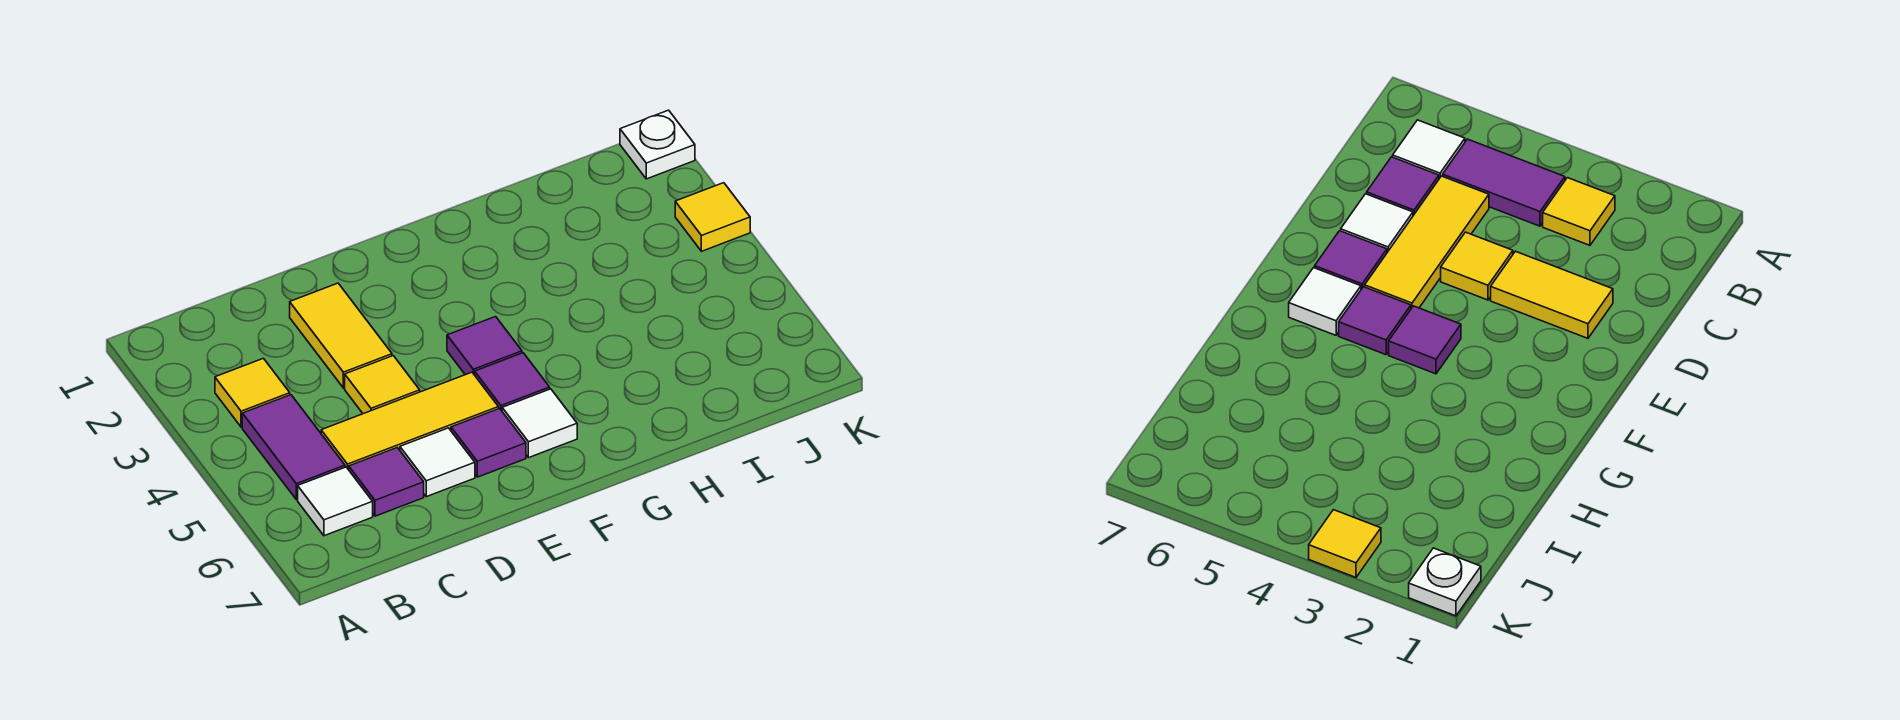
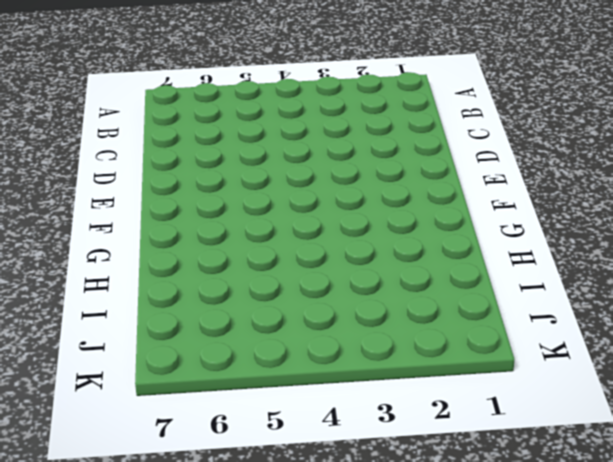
none -> yellow 1x1 tile [215,358,290,427]
none -> purple 1x2 tile [242,395,345,499]
none -> white 1x1 tile [298,467,373,536]

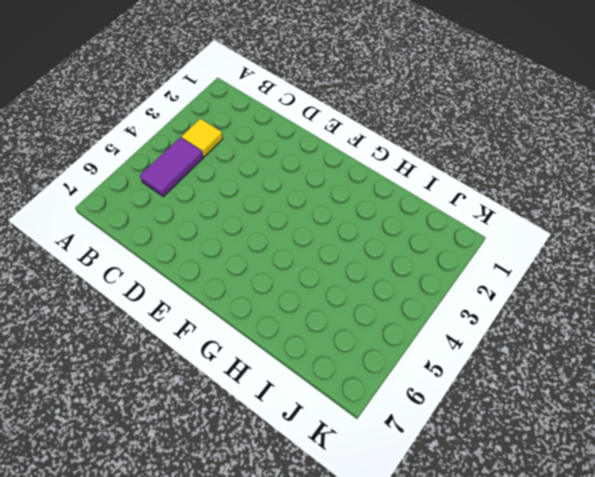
none -> white 1x1 tile [298,467,373,536]
none -> yellow 1x3 tile [321,372,498,470]
none -> purple 1x1 tile [349,448,424,516]

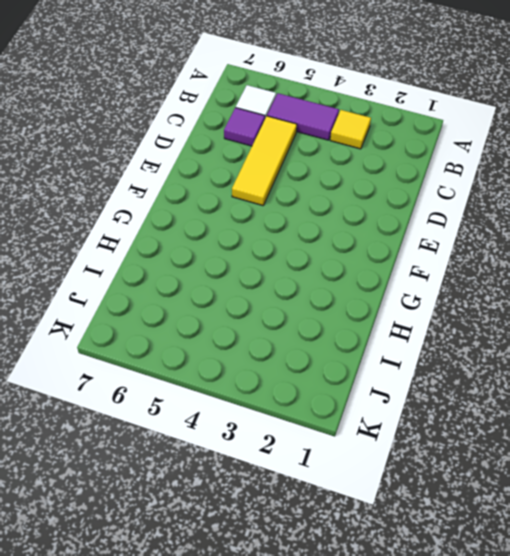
none -> yellow 1x2 tile [290,283,392,388]
none -> yellow 1x1 tile [345,356,420,414]
none -> white 1x1 tile [400,428,475,497]

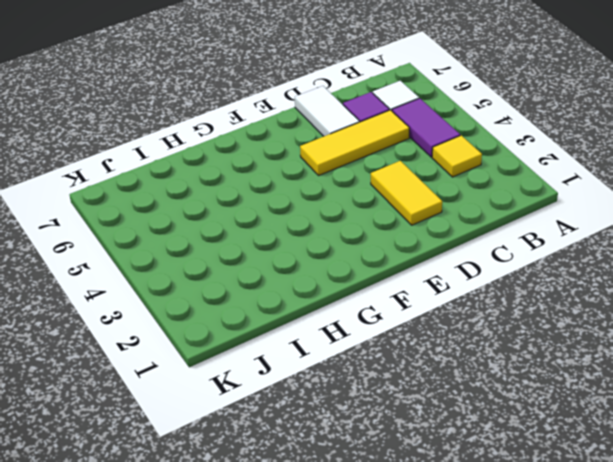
white 1x2 tile [295,86,360,136] -> white 1x1 tile [400,428,475,497]
none -> yellow 1x1 tile [345,356,420,414]
none -> purple 1x1 tile [451,408,526,477]
none -> purple 1x1 tile [447,317,522,375]

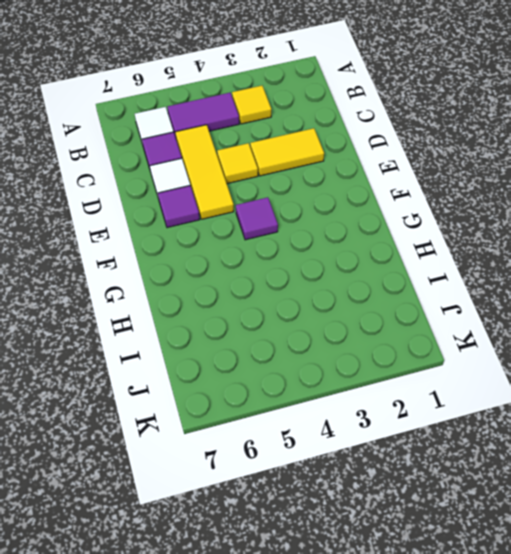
none -> purple 1x1 tile [475,353,550,411]
none -> white 1x1 tile [502,389,577,458]
none -> white 1x1 plate [620,110,695,179]

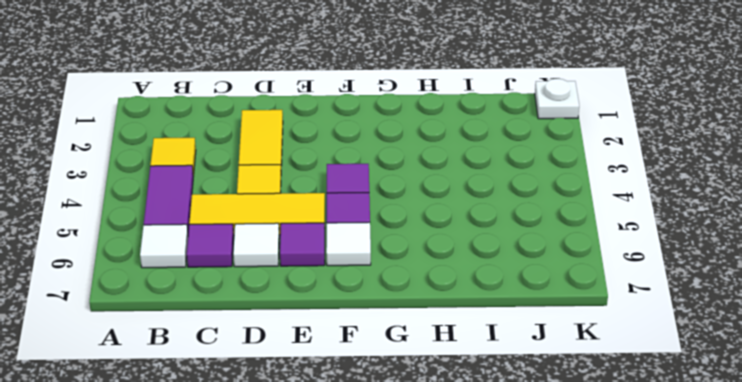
none -> yellow 1x1 tile [675,183,750,251]

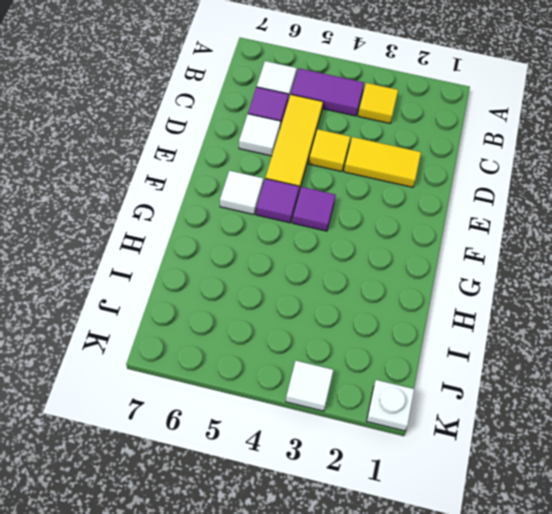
white 1x1 tile [286,361,333,411] -> yellow 1x1 tile [675,183,750,251]
none -> purple 1x1 tile [451,408,526,477]

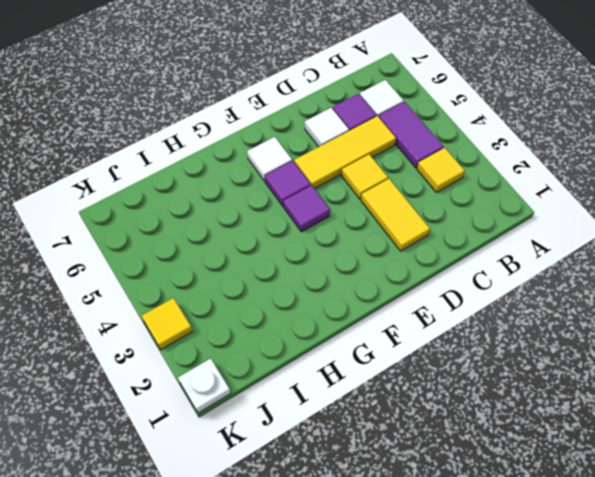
none -> purple 1x1 tile [451,408,526,477]

